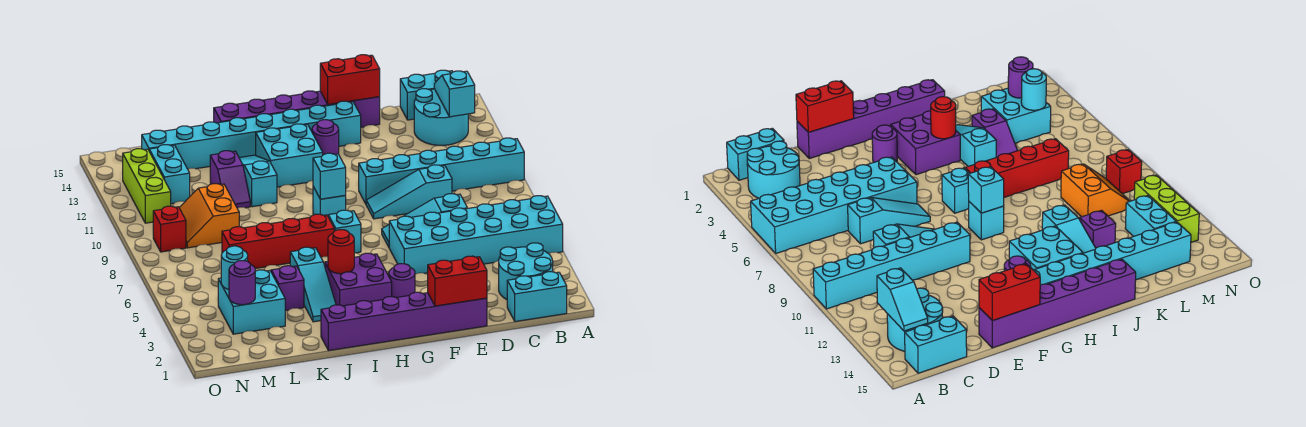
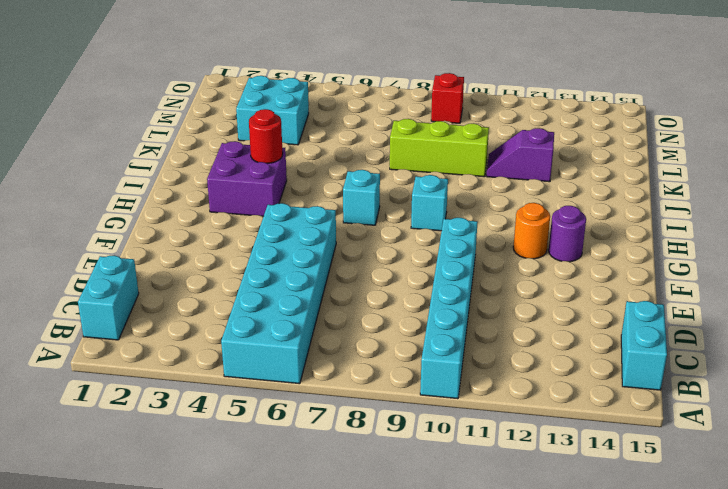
orange 1x1 round brick [513,203,550,259] -> none
lime 1x3 brick [390,119,489,177] -> lime 1x3 brick moved to [123,149,171,223]
none -> cyan 2x2 round brick [499,243,553,299]
none -> cyan 2x2 round brick [414,89,468,145]
none -> cyan 1x3 slope [382,194,467,247]
none -> cyan 1x3 slope [366,165,452,219]

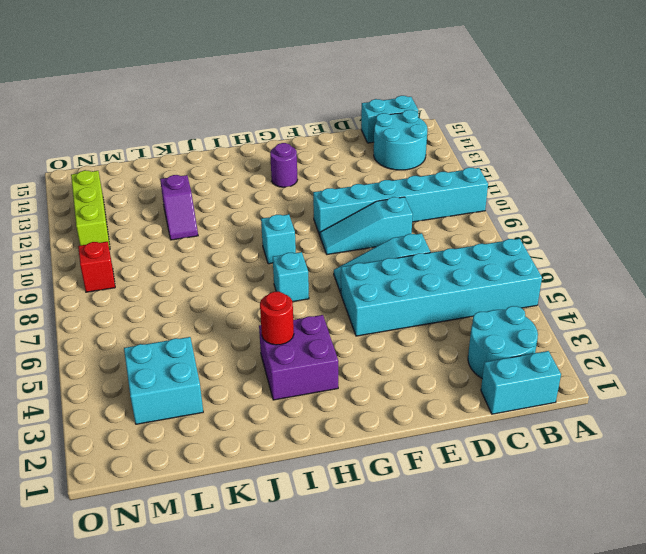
none -> purple 1x6 brick [321,292,487,351]
none -> purple 1x6 brick [214,91,380,127]
none -> cyan 1x8 brick [142,101,361,169]
none -> purple 1x1 round brick [389,264,415,298]

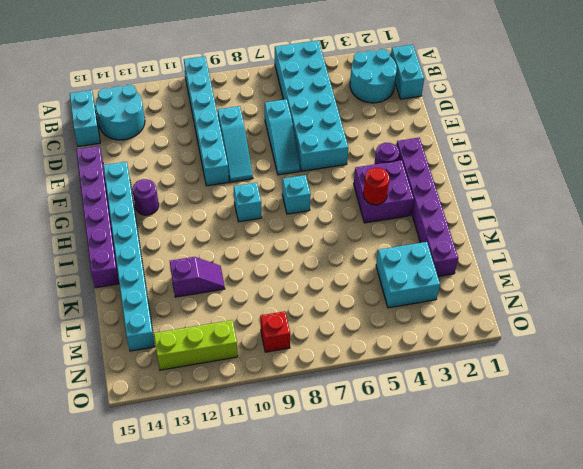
purple 1x6 brick [397,138,458,277] -> purple 1x6 brick moved to [321,292,487,351]
none -> cyan 2x2 brick [256,124,323,187]
none -> red 1x4 brick [222,214,334,268]
none -> cyan 1x3 slope [290,247,336,322]
none -> cyan 1x3 slope [239,155,277,207]

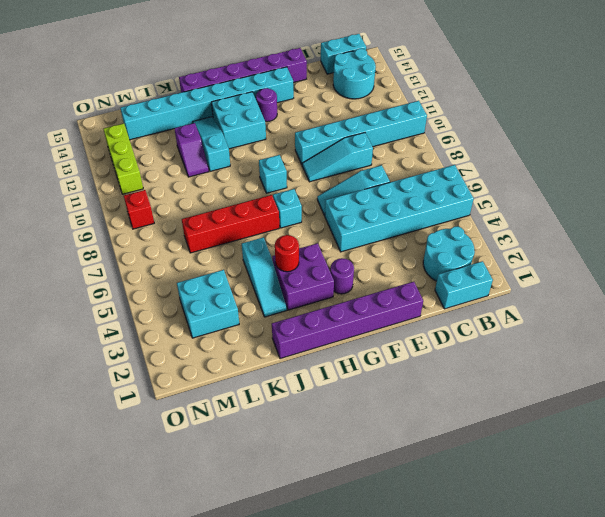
none -> purple 1x2 slope [271,266,304,311]
none -> orange 2x2 slope [179,184,239,248]
none -> cyan 1x2 brick [149,145,190,204]
none -> cyan 1x2 slope [434,71,475,117]

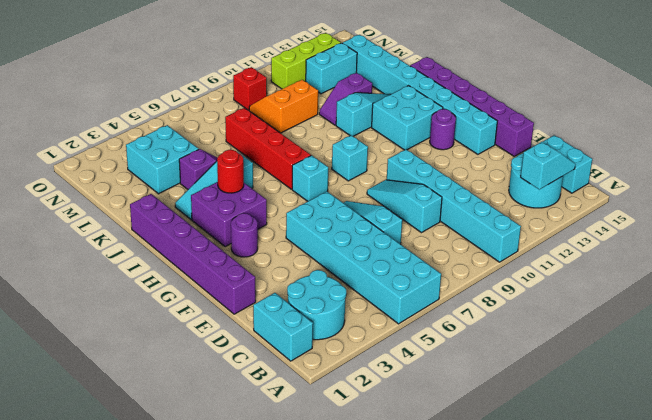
none -> red 1x2 brick [428,256,487,306]
none -> red 1x2 brick [320,55,380,105]
none -> cyan 1x1 brick [313,153,346,199]
none -> purple 1x1 round brick [229,261,255,305]

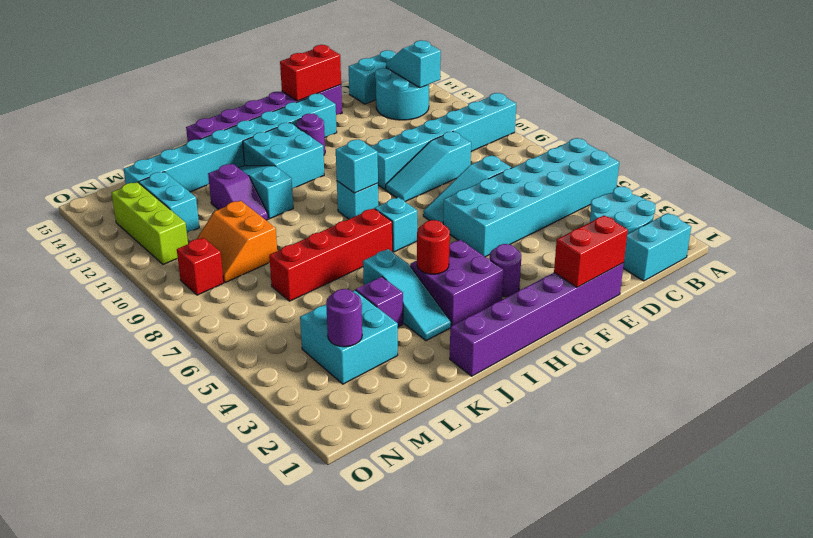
none -> cyan 1x1 round brick [221,246,248,289]

